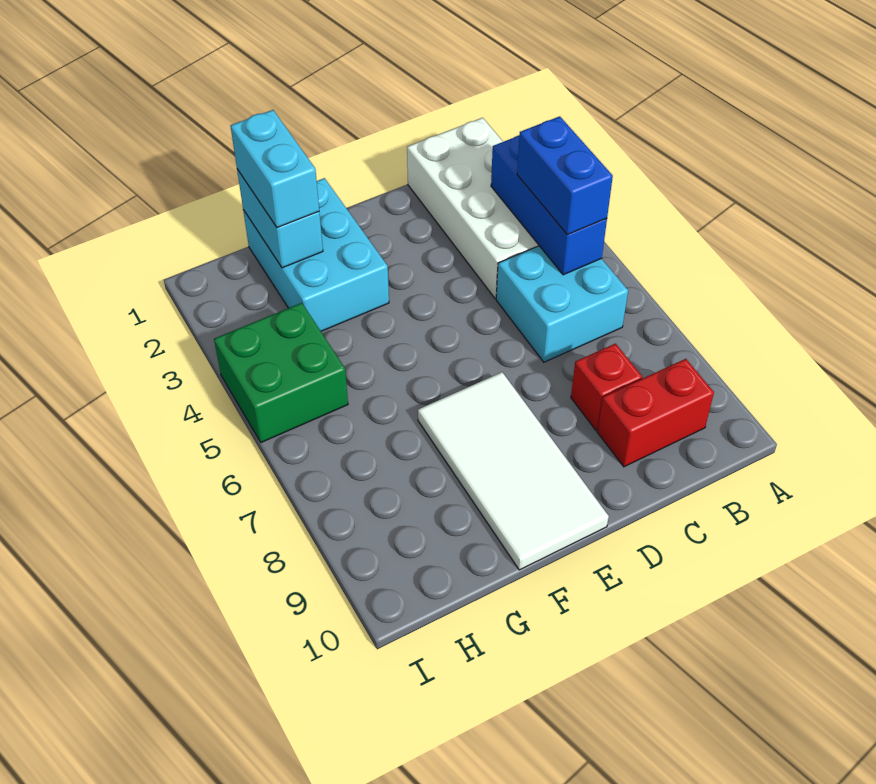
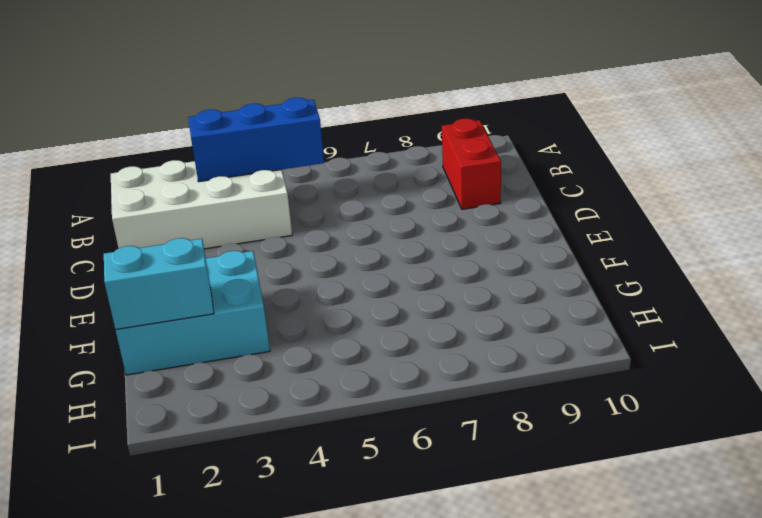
none -> cyan 2x2 brick [496,246,628,362]
none -> red 1x1 brick [571,344,642,431]

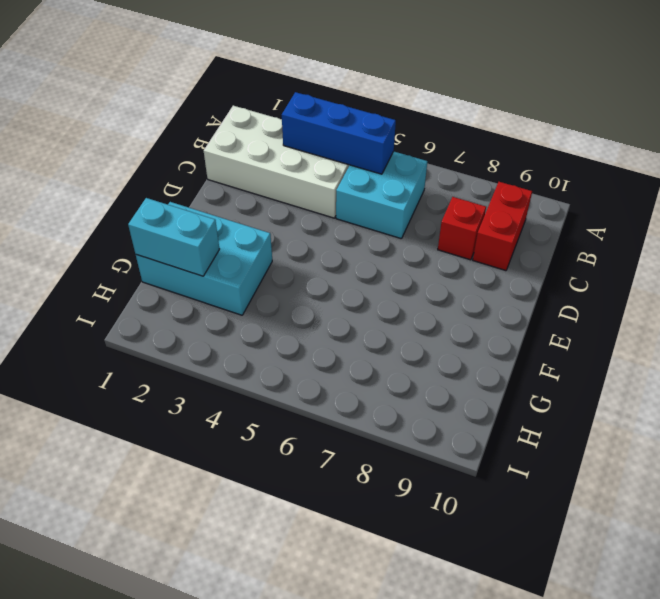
none -> white 2x4 tile [418,372,609,570]
none -> green 2x2 brick [214,303,348,442]

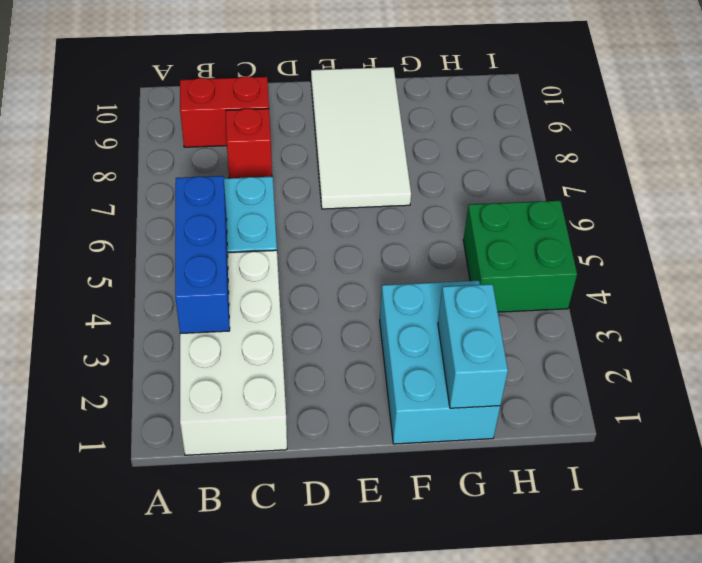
none -> blue 1x2 brick [517,116,613,235]
none -> cyan 1x2 brick [230,110,319,228]

